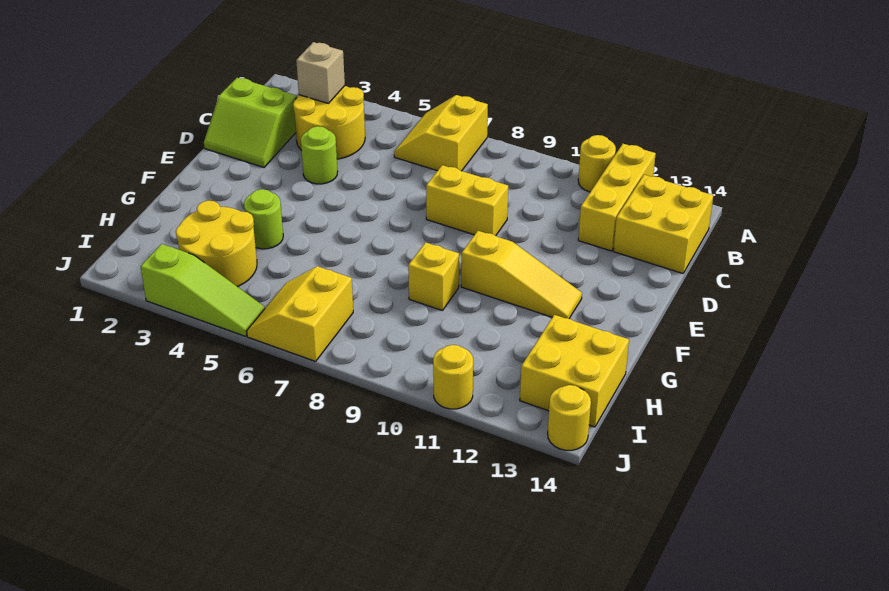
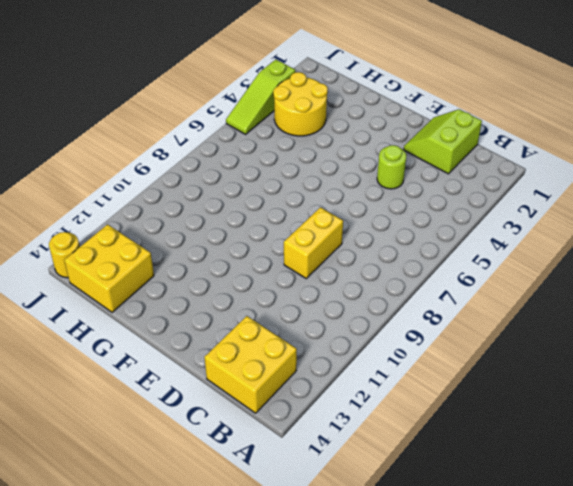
none -> yellow 2x2 slope [394,95,488,171]
none -> yellow 1x1 round brick [578,135,616,192]
none -> yellow 1x3 brick [578,144,656,251]

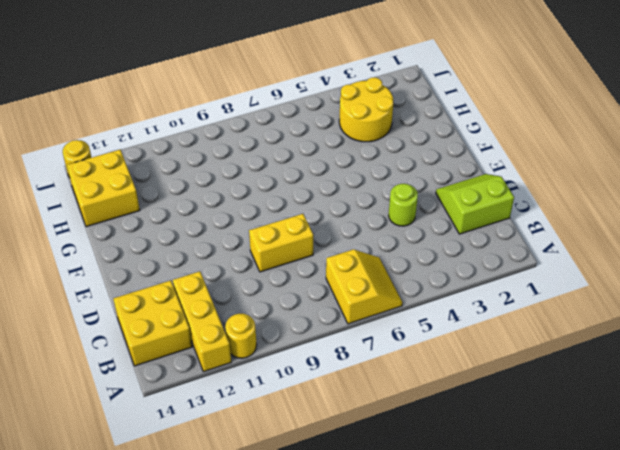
none -> yellow 2x2 round brick [293,86,365,159]
none -> yellow 1x3 slope [461,231,582,319]
none -> lime 1x1 round brick [244,189,283,249]

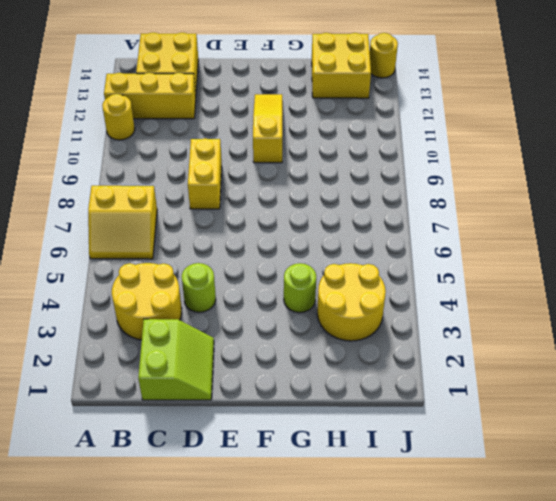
none -> yellow 1x1 brick [408,242,459,311]
none -> yellow 2x2 slope [247,266,353,361]
none -> lime 1x3 slope [141,244,265,336]

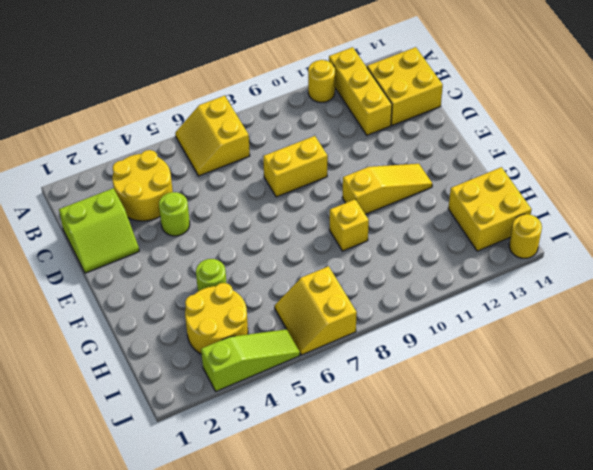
none -> yellow 1x1 round brick [433,345,473,409]
none -> tan 1x1 brick [296,42,345,103]

